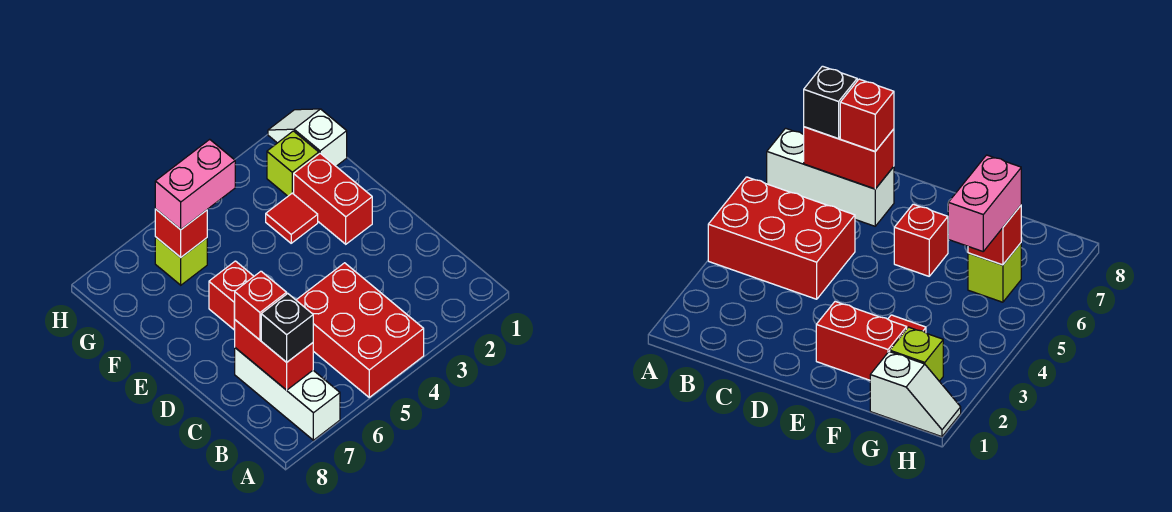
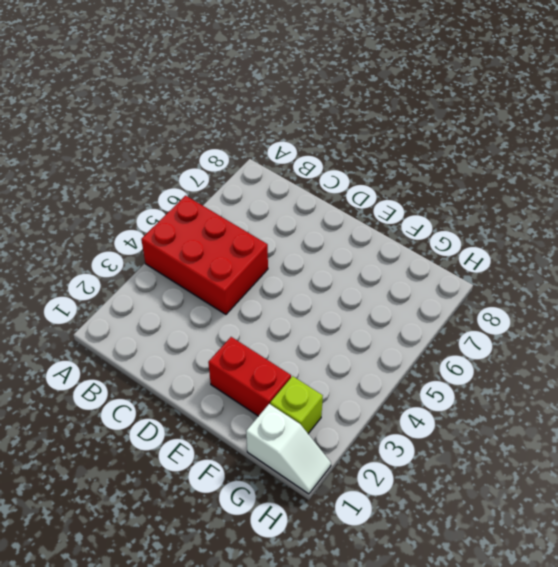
none -> white 1x3 brick [235,348,340,440]
none -> red 1x1 brick [209,261,254,330]
none -> red 1x1 tile [266,193,318,243]

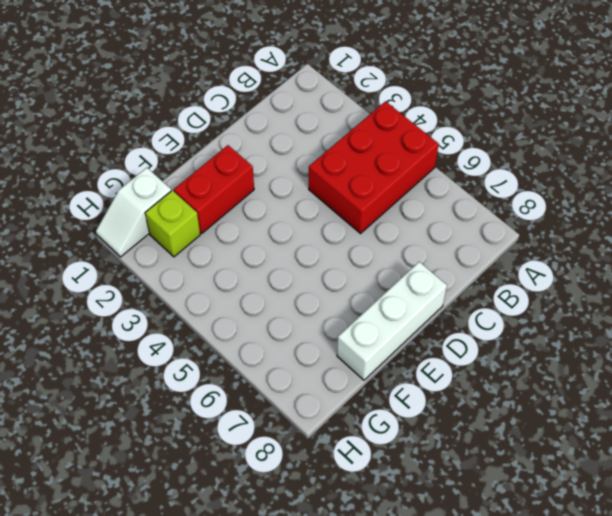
white 1x3 brick [337,262,447,380] -> white 1x3 brick moved to [235,348,340,440]
none -> red 1x1 brick [209,261,254,330]
none -> red 1x1 tile [266,193,318,243]
none -> lime 1x1 brick [155,237,207,285]

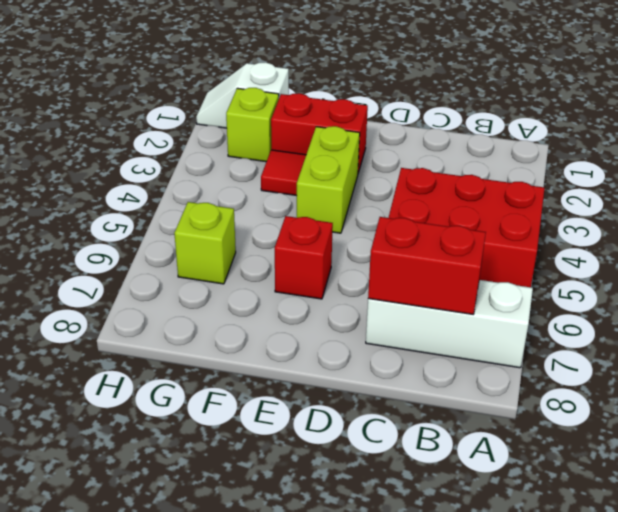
lime 1x2 brick [297,126,360,233] -> none
none -> red 1x1 brick [155,209,207,257]
none -> black 1x1 brick [261,294,313,362]
none -> red 1x1 brick [234,271,287,340]

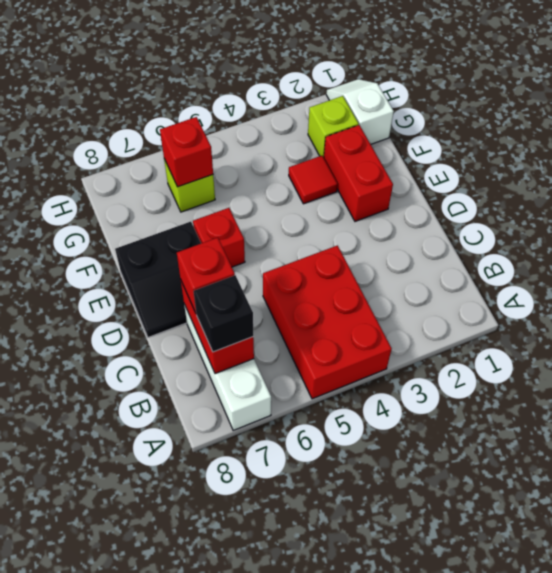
black 2x2 slope [115,222,201,337] -> none
none -> pink 1x2 brick [155,139,235,230]

